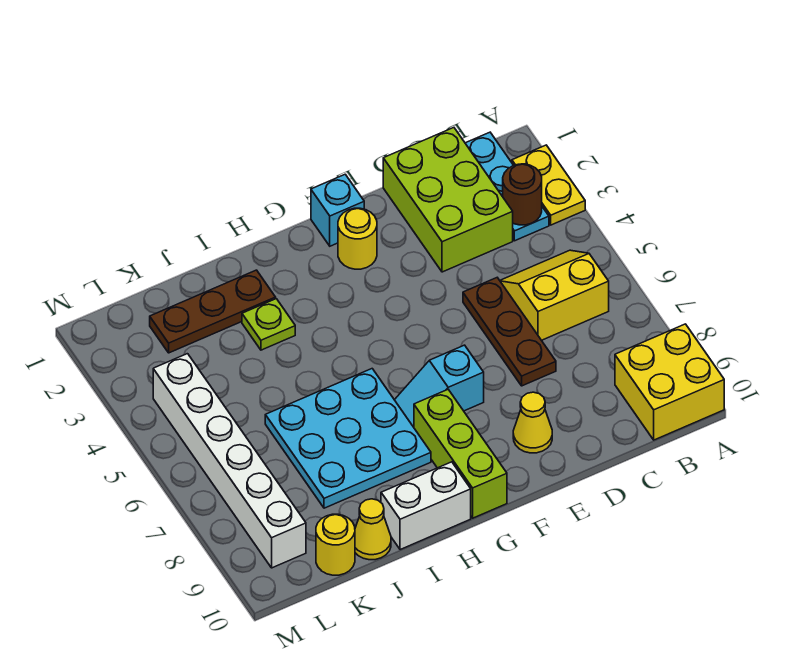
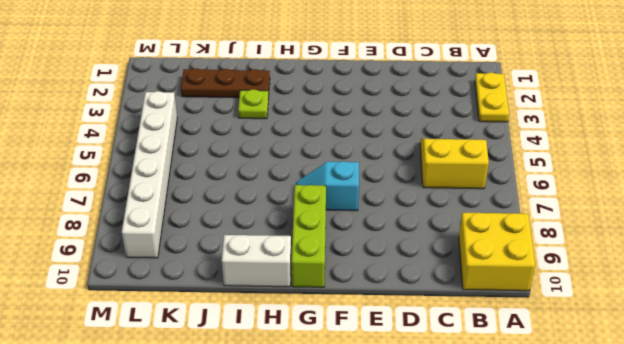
none -> cyan 1x3 plate [465,132,549,241]
none -> lime 2x3 brick [383,128,513,272]
none -> brown 1x3 plate [463,278,556,386]

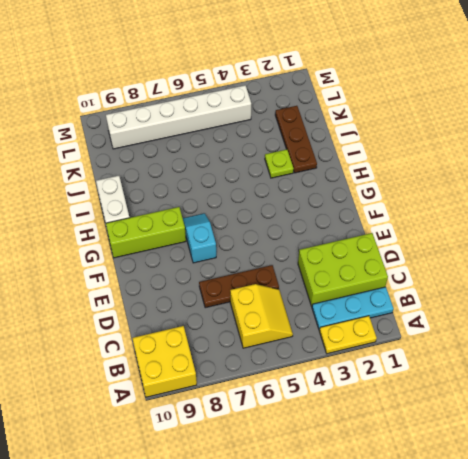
none -> yellow 1x1 cone [513,392,552,453]
none -> cyan 1x1 brick [311,174,364,246]
none -> yellow 1x1 round brick [338,208,377,269]

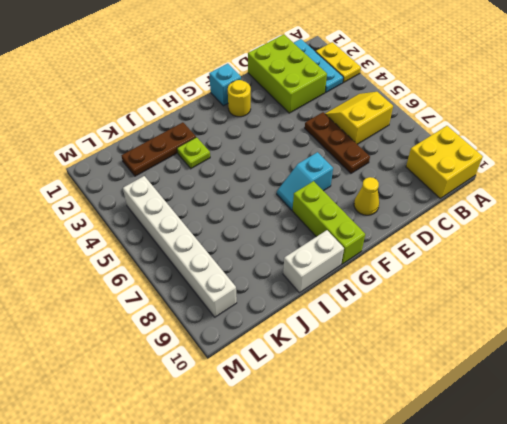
none -> cyan 3x3 plate [265,369,431,508]
none -> yellow 1x1 cone [355,499,391,560]
none -> yellow 1x1 round brick [316,514,355,575]

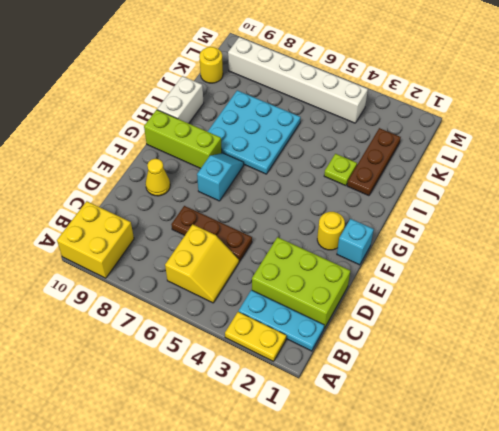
none -> yellow 1x1 cone [355,499,391,560]
none -> brown 1x1 round brick [503,164,542,225]

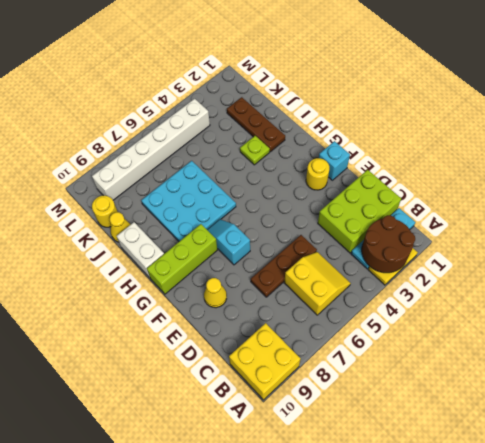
brown 2x2 round brick [362,215,415,273] -> brown 1x1 round brick [503,164,542,225]

